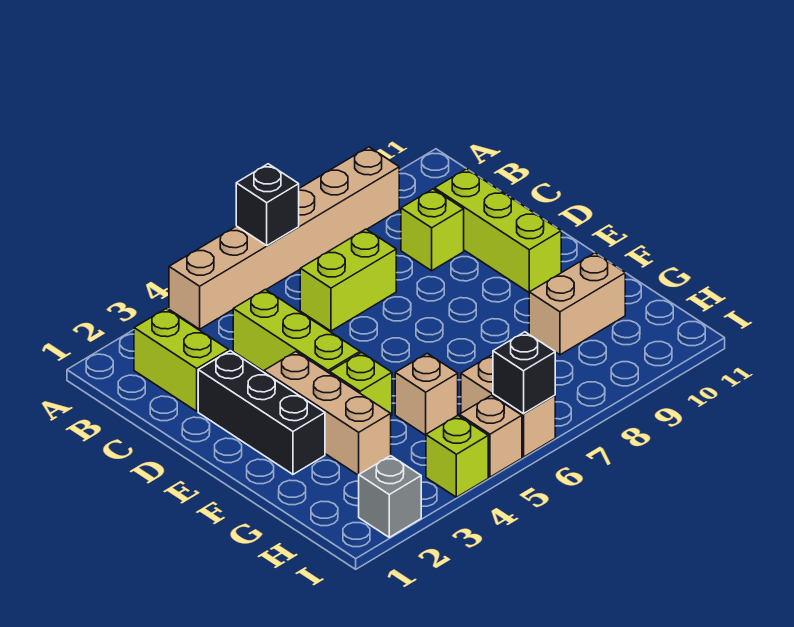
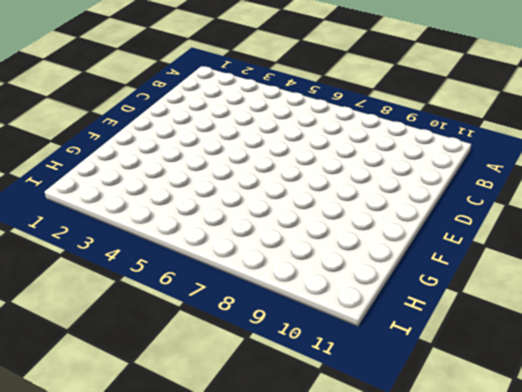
none -> tan 1x6 brick [169,147,399,329]
none -> lime 1x2 brick [134,309,229,411]
none -> lime 1x3 brick [233,289,360,373]

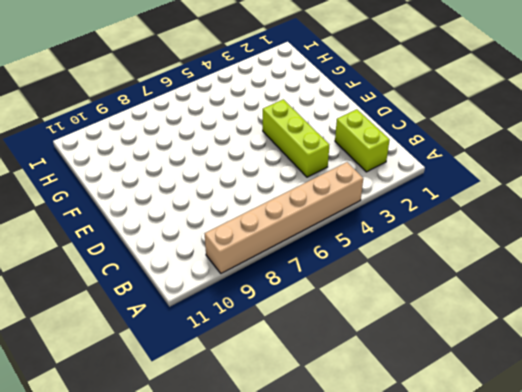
none -> lime 1x2 brick [300,229,396,331]
none -> lime 1x1 brick [401,189,464,271]
none -> lime 1x3 brick [435,169,561,292]

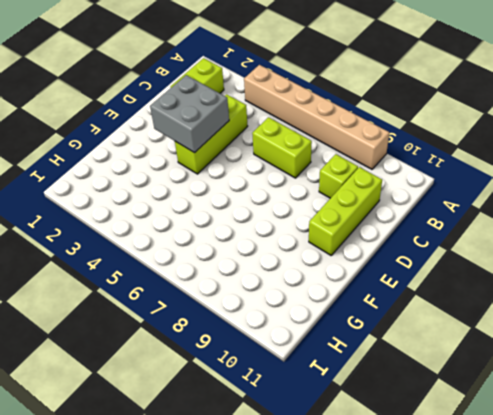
grey 2x2 brick [150,75,229,153] -> none
none -> black 1x3 brick [198,351,325,474]
none -> tan 1x3 brick [264,352,391,475]
none -> lime 1x1 brick [330,353,392,416]

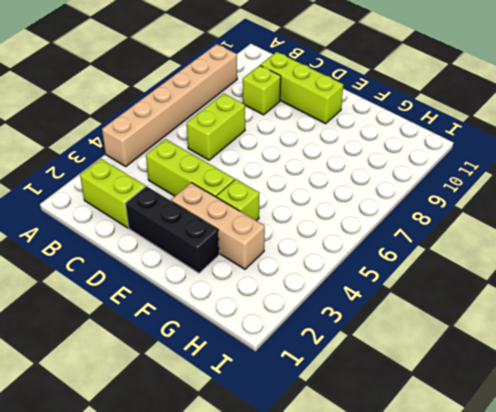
none -> tan 1x1 brick [395,353,458,435]
none -> tan 1x2 brick [529,253,625,355]
none -> tan 1x2 brick [461,354,555,457]

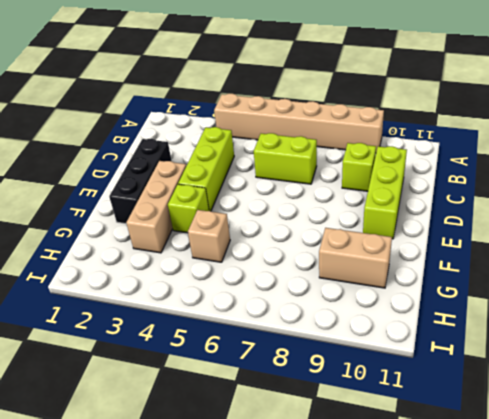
none -> lime 1x2 brick [134,309,229,411]
none -> tan 1x2 brick [461,354,555,457]
none -> grey 1x1 brick [359,456,421,537]

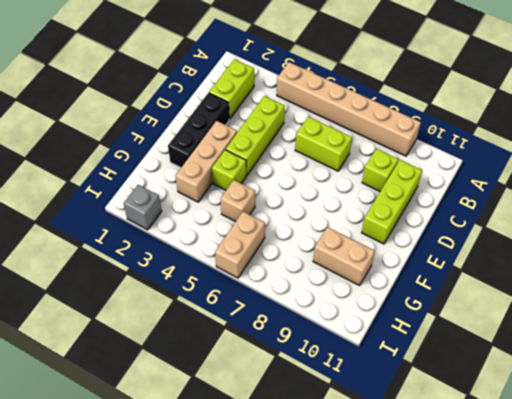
none -> lime 1x1 brick [426,416,488,497]
none -> tan 1x1 brick [459,395,522,477]
none -> black 1x1 brick [236,164,299,246]

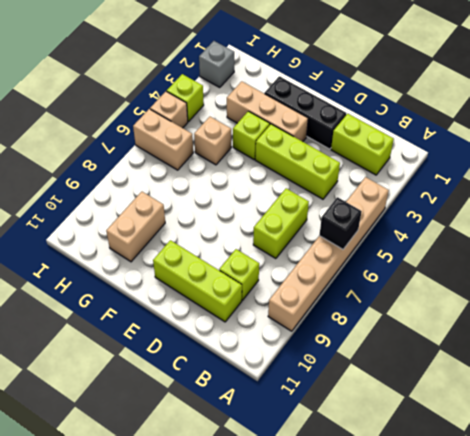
none -> black 1x1 brick [493,332,555,414]

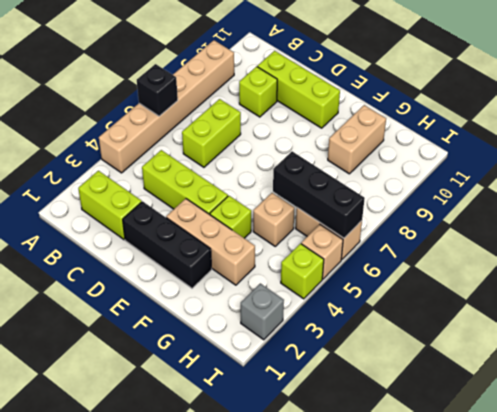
black 1x3 brick [273,151,365,238] -> black 1x1 brick [493,332,555,414]

